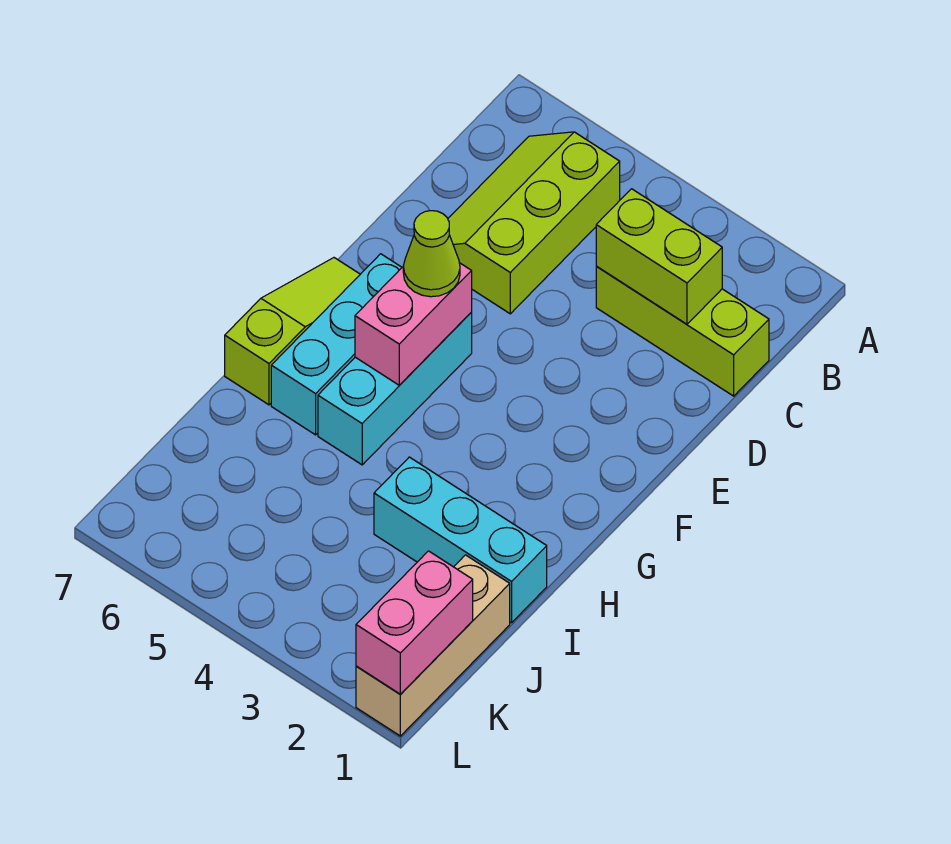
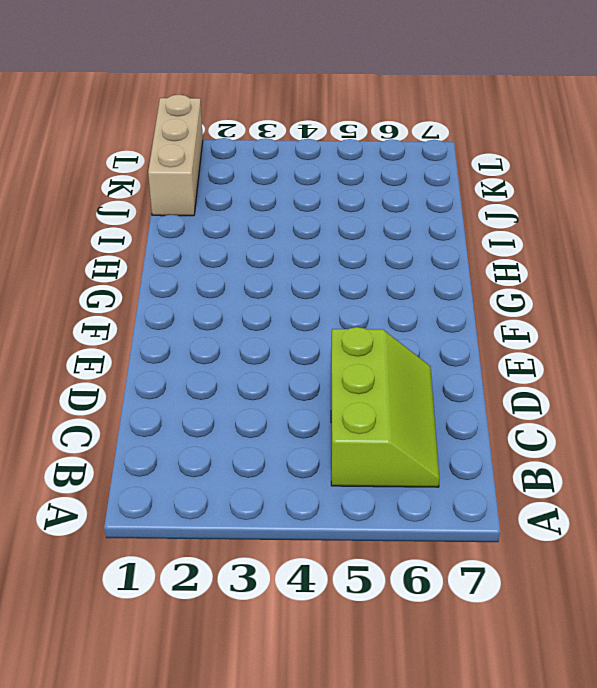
none -> lime 1x3 brick [596,266,769,396]
none -> cyan 1x3 brick [318,313,472,465]

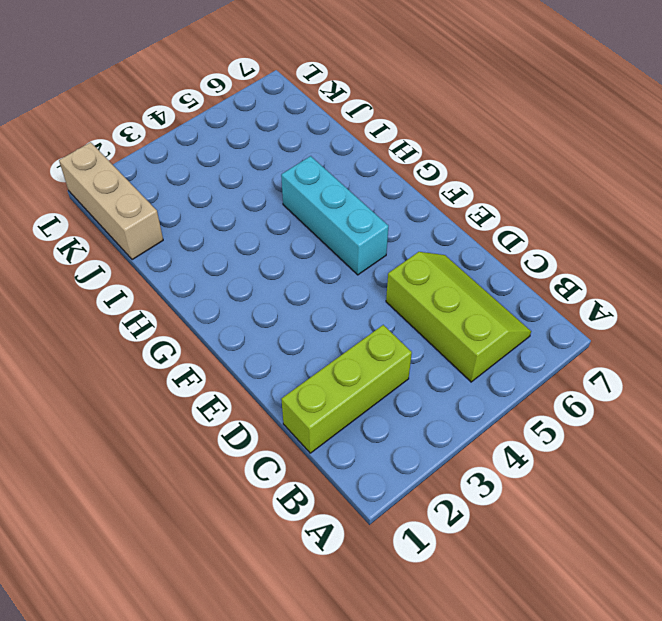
none -> cyan 1x3 brick [271,254,402,435]
none -> lime 1x3 slope [225,258,360,405]

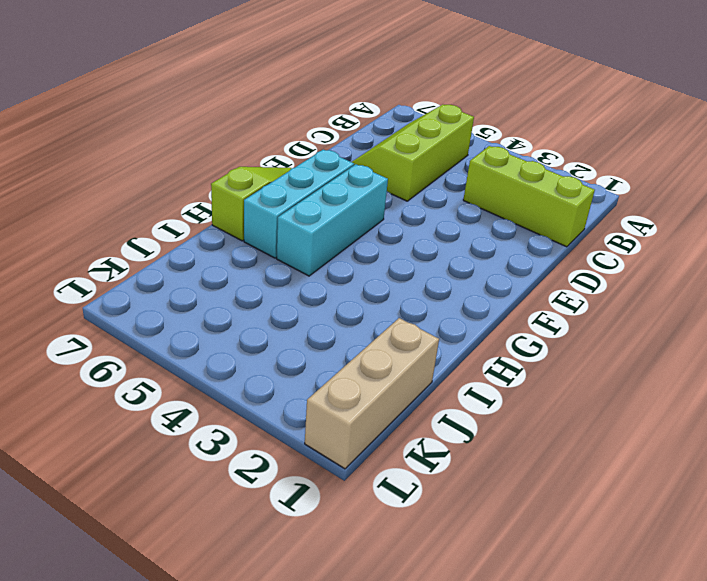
none -> cyan 1x3 brick [374,457,547,623]
none -> lime 1x2 brick [596,189,722,324]

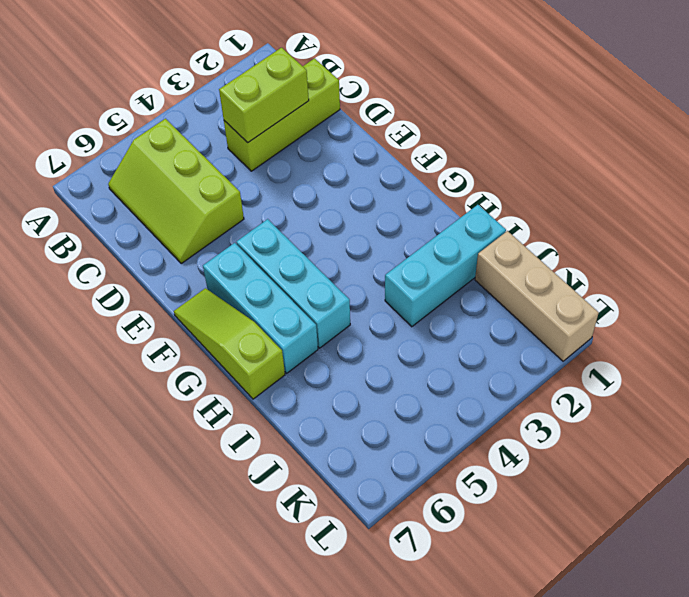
none -> pink 1x2 brick [355,263,472,385]
none -> pink 1x2 brick [356,551,473,694]

